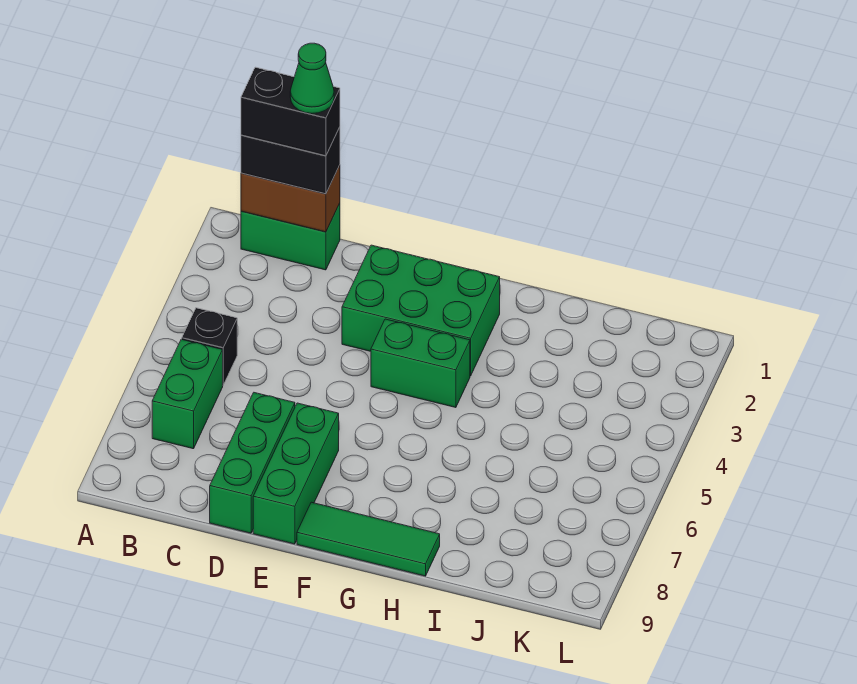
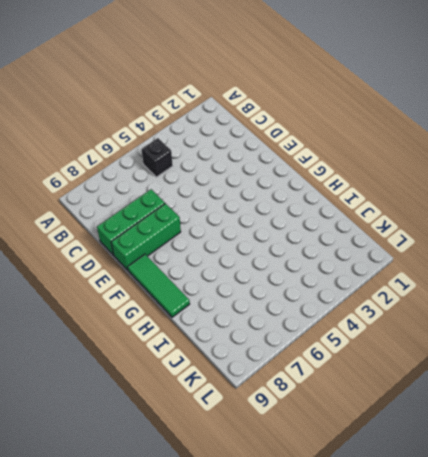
none -> green 1x2 brick [241,203,340,270]
none -> green 1x2 brick [152,339,223,449]
none -> green 2x3 brick [342,245,500,376]

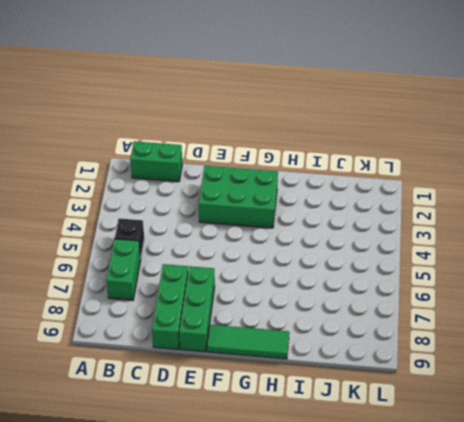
none -> green 1x2 brick [371,319,470,408]
none -> brown 1x2 brick [241,165,340,232]
none -> black 1x2 brick [241,127,340,194]

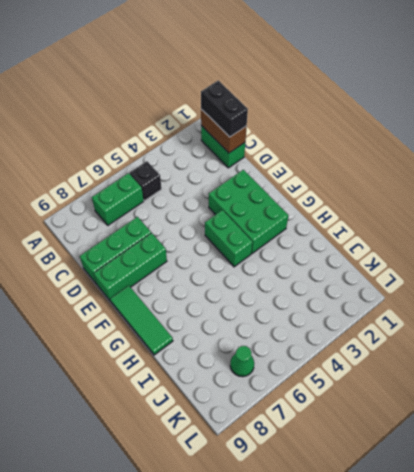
green 1x1 cone [230,346,254,377] -> green 1x1 cone moved to [290,43,334,113]
none -> black 1x2 brick [241,67,340,156]

